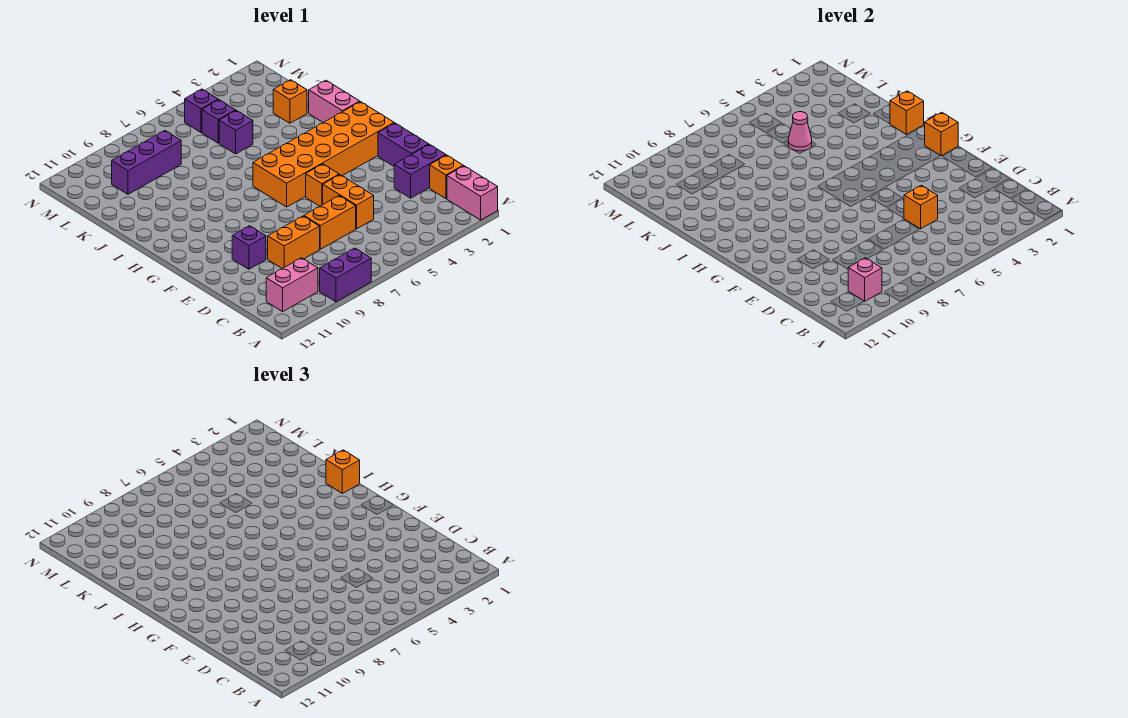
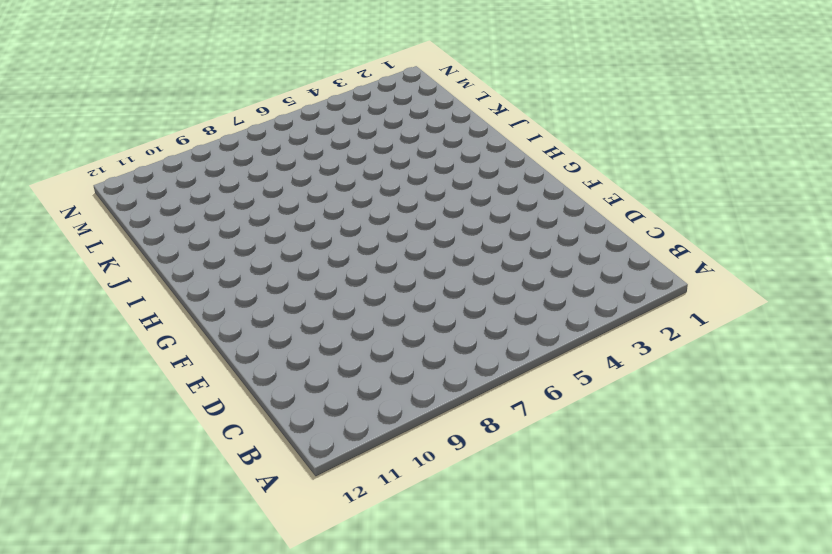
none -> pink 1x2 brick [447,166,498,220]
none -> purple 1x2 brick [320,248,371,302]
none -> pink 1x2 brick [266,258,318,312]

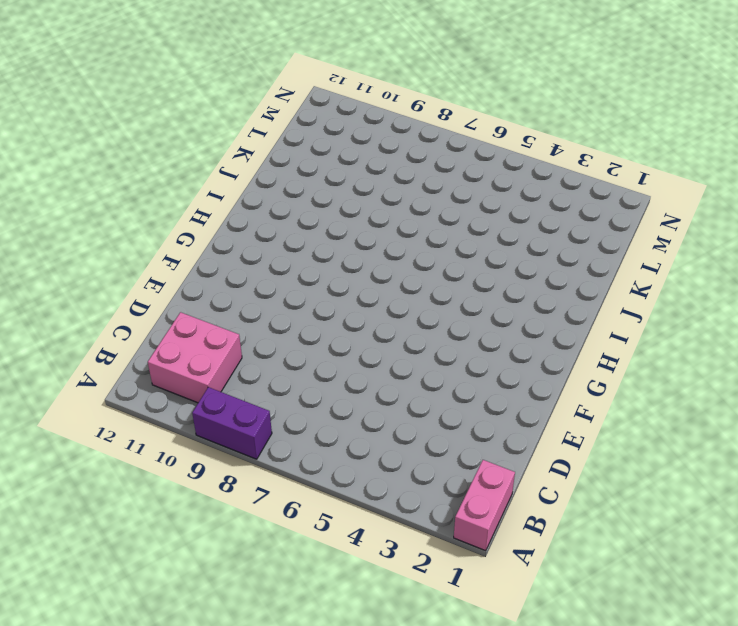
pink 2x2 brick [148,312,242,403] -> pink 1x2 brick [266,258,318,312]
none -> orange 1x1 brick [430,155,463,199]
none -> purple 1x2 brick [394,144,446,198]
none -> orange 1x2 brick [323,175,374,229]

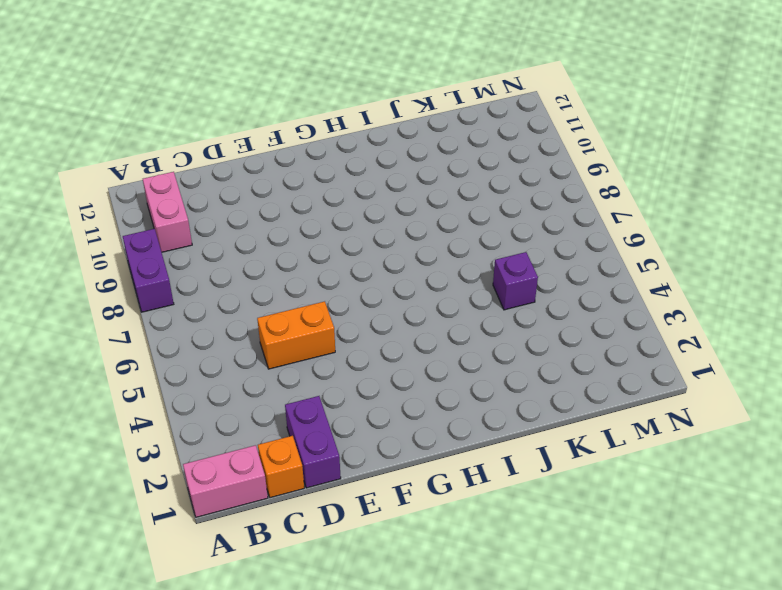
none -> orange 1x2 brick [304,196,356,249]
none -> orange 1x2 brick [268,216,320,268]
none -> purple 1x2 brick [378,123,429,166]

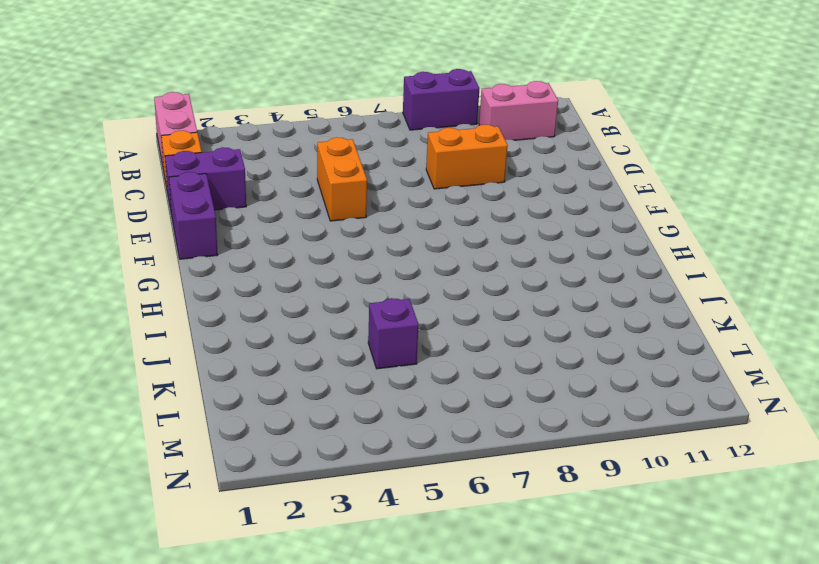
none -> orange 1x2 brick [304,196,356,249]
none -> purple 1x1 brick [232,226,266,269]
none -> orange 1x1 brick [306,164,339,206]

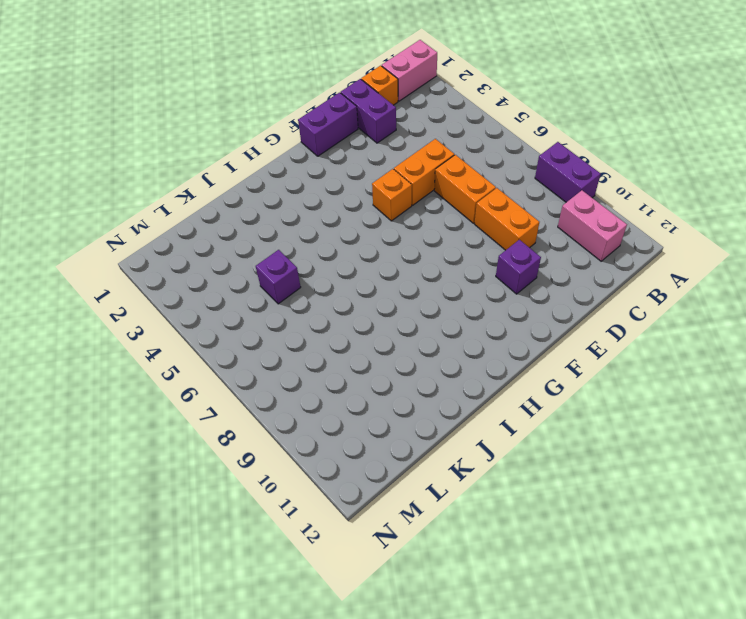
none -> orange 2x6 brick [253,102,394,207]
none -> pink 1x2 brick [309,80,360,122]
none -> orange 1x1 brick [273,80,307,123]

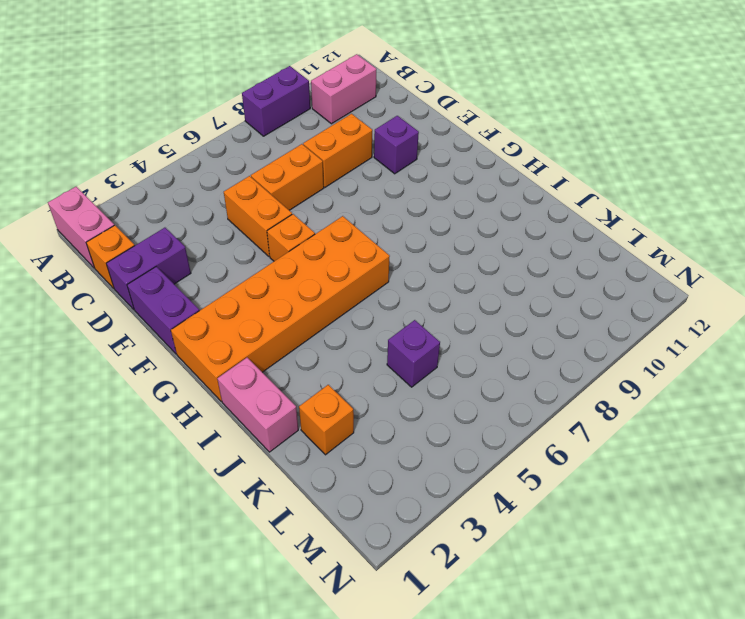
none -> purple 1x1 brick [202,100,236,143]
none -> purple 1x3 brick [112,131,181,194]
none -> purple 1x1 brick [185,89,218,133]

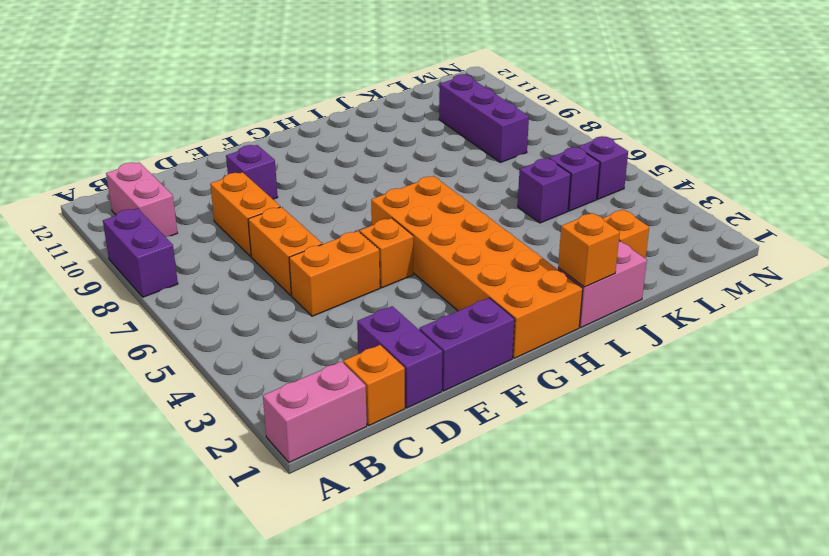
none -> pink 1x1 brick [848,258,882,301]
none -> orange 1x1 brick [904,185,938,229]
none -> orange 1x1 brick [925,112,958,156]

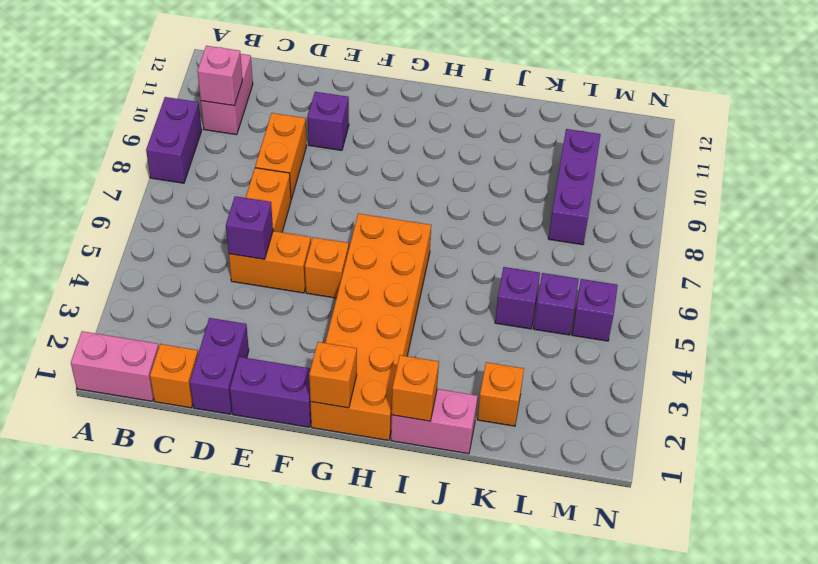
purple 1x1 brick [226,196,273,259] -> orange 1x1 brick [904,185,938,229]
none -> pink 1x1 cone [788,112,812,151]
none -> orange 1x1 brick [326,450,360,493]

